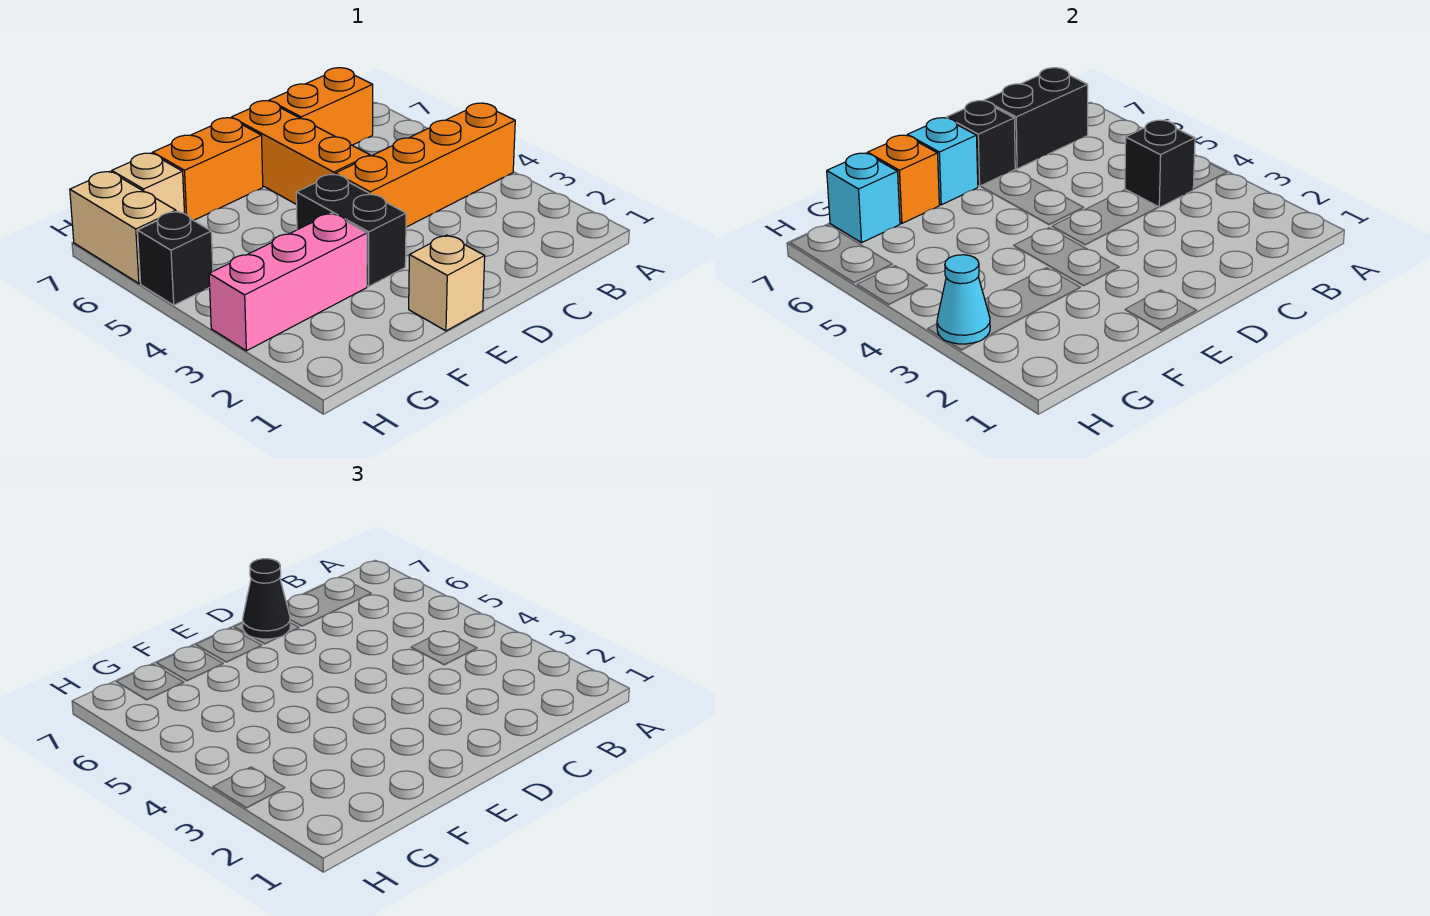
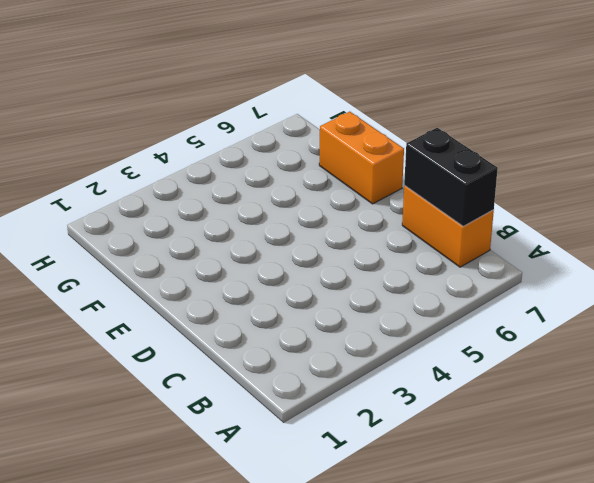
none -> orange 1x4 brick [335,103,515,227]
none -> orange 1x3 brick [231,101,370,205]
none -> tan 1x1 brick [409,235,485,331]

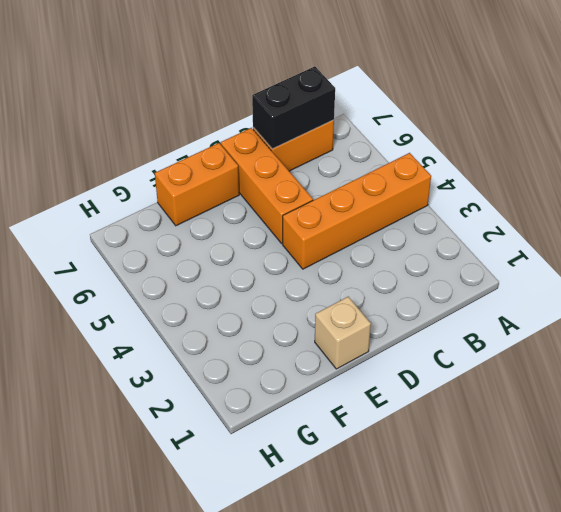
none -> black 1x2 brick [296,174,406,286]
none -> pink 1x3 brick [209,213,367,351]
none -> tan 1x1 brick [112,153,185,214]

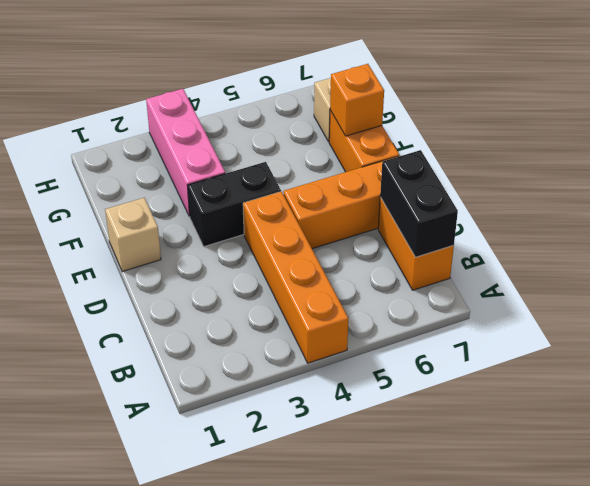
none -> black 1x1 brick [137,211,213,305]
none -> tan 1x2 brick [70,171,176,283]
none -> black 1x1 brick [1125,120,1195,207]

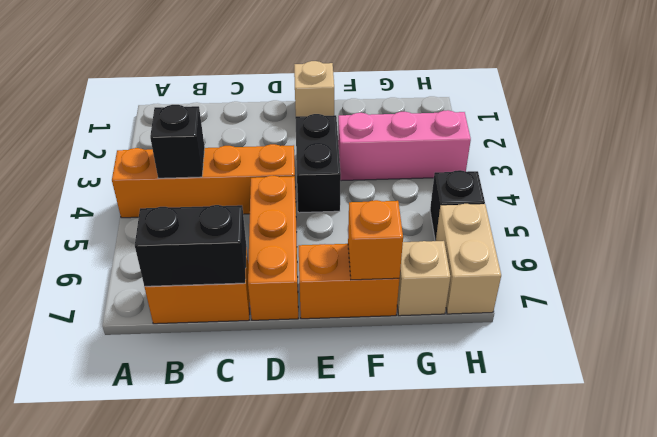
none -> black 1x1 brick [946,101,1015,187]
none -> cyan 1x1 brick [907,118,978,205]
none -> cyan 1x1 brick [827,153,900,243]

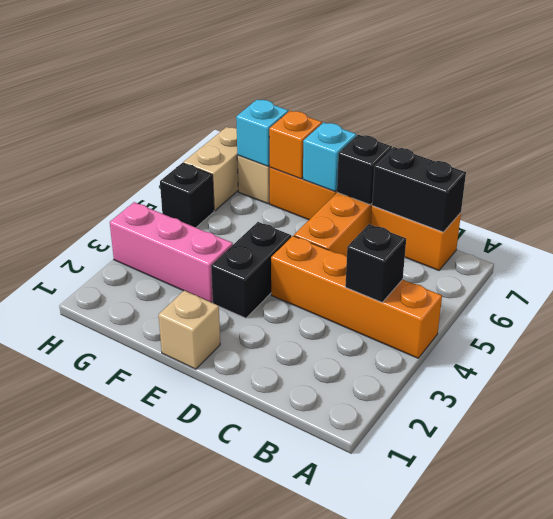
none -> cyan 1x1 cone [937,255,990,344]
none -> black 1x1 cone [243,559,290,639]

